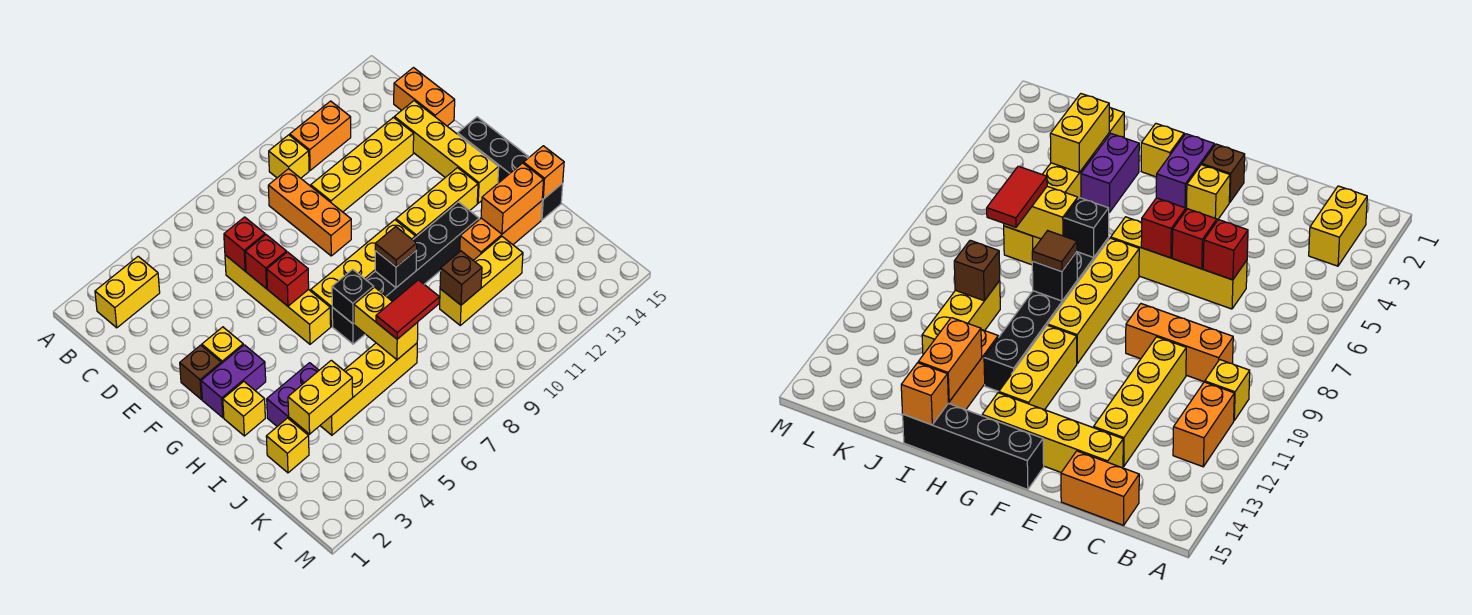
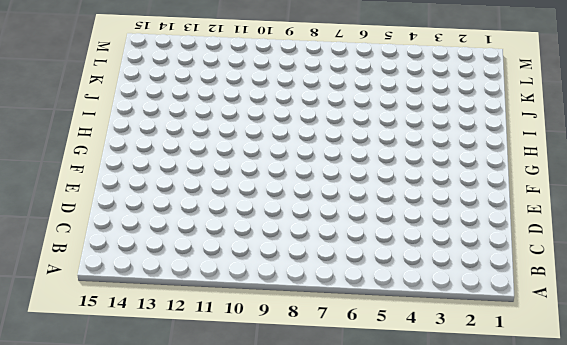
none -> yellow 1x2 brick [95,256,160,328]
none -> yellow 1x1 brick [269,135,309,178]
none -> orange 1x2 brick [290,101,351,170]
none -> orange 1x3 brick [268,169,351,256]

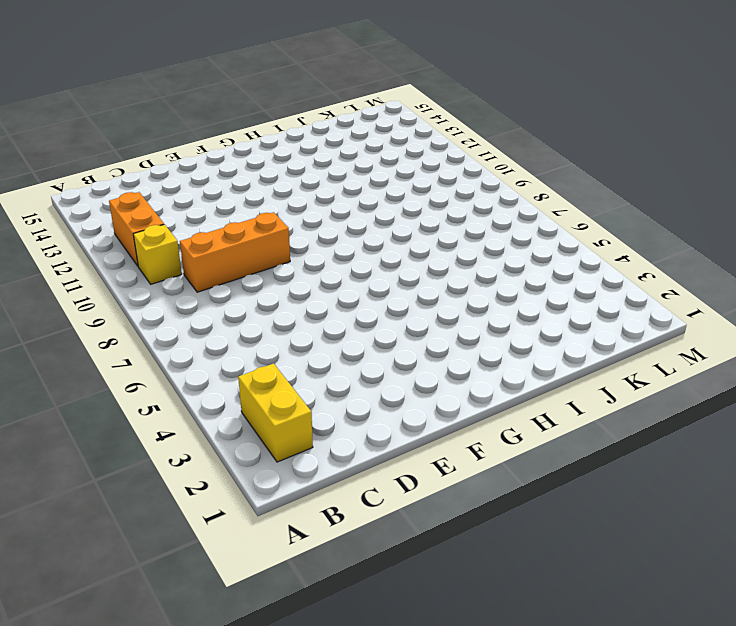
none -> orange 1x2 brick [394,68,455,126]
none -> yellow 1x4 brick [225,255,331,344]
none -> yellow 1x4 brick [311,117,414,212]
none -> yellow 1x4 brick [394,101,499,203]

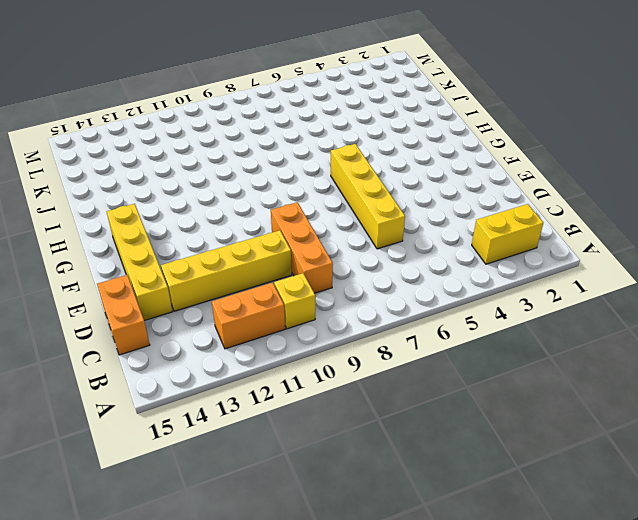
none -> brown 1x1 brick [180,345,221,399]
none -> yellow 1x1 brick [202,327,243,364]
none -> black 1x4 brick [458,117,563,220]
none -> purple 1x2 brick [201,345,266,418]

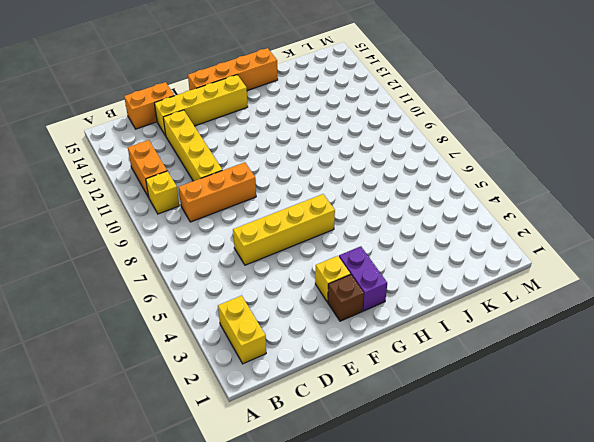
orange 1x4 brick [188,48,278,91] -> black 1x4 brick [458,117,563,220]
none -> yellow 1x4 brick [311,220,415,326]
none -> yellow 1x3 brick [396,168,478,238]
none -> yellow 1x1 brick [223,382,265,436]
none -> black 1x6 brick [332,202,479,344]

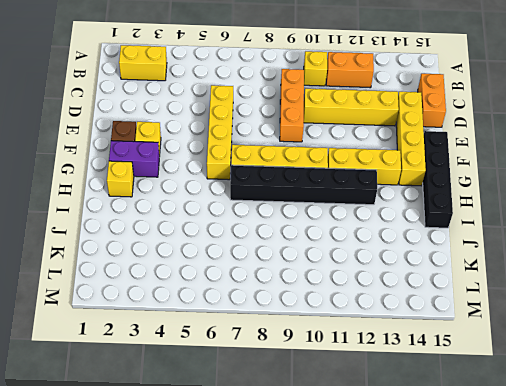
none -> purple 1x2 brick [267,363,319,427]
none -> orange 1x3 brick [460,201,542,260]
none -> yellow 1x1 brick [266,418,309,473]
none -> yellow 1x4 brick [320,343,417,435]

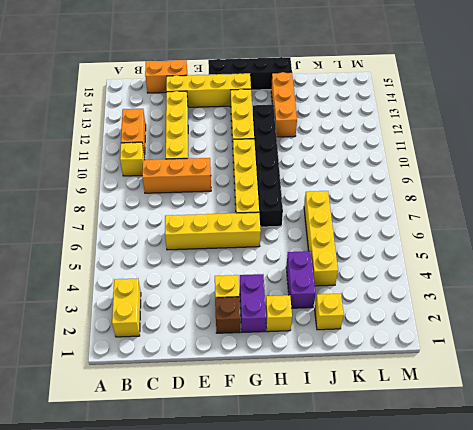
none -> yellow 1x3 brick [440,237,523,325]
none -> red 1x1 brick [224,217,265,271]
none -> red 1x1 brick [245,235,287,289]
none -> red 1x1 brick [267,252,309,306]

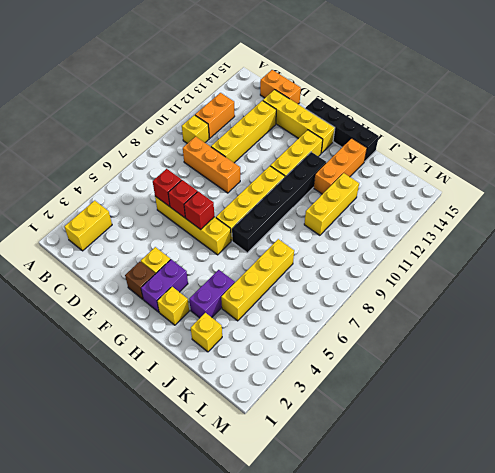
none -> black 1x1 brick [332,269,374,324]
none -> black 1x1 brick [375,250,417,288]
none -> yellow 1x2 brick [354,287,418,360]
none -> orange 1x2 brick [481,163,544,234]

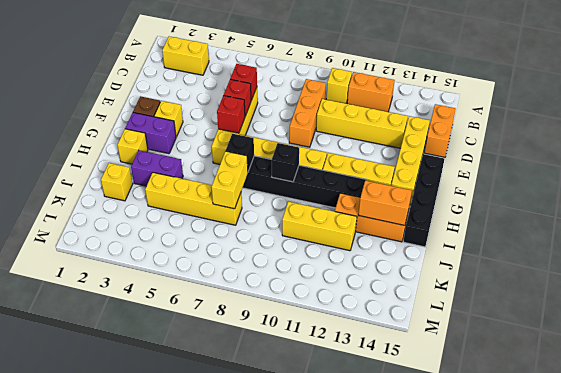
none -> orange 1x1 brick [524,146,564,199]
none -> yellow 1x2 brick [288,360,353,434]
none -> brown 1x1 brick [440,251,482,305]
none -> brown 1x1 tile [375,227,417,267]

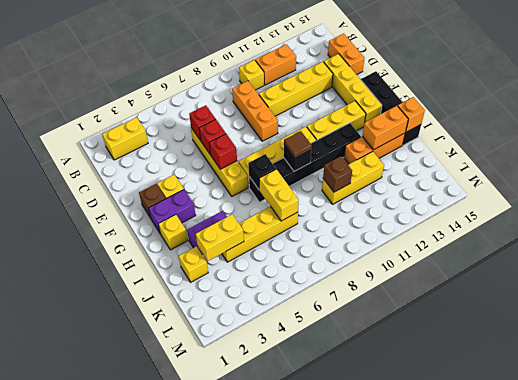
none -> red 1x2 tile [376,280,440,339]

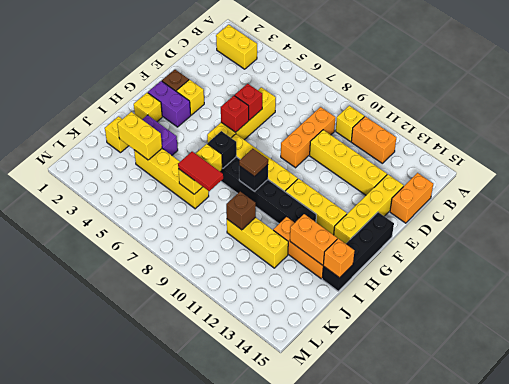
none -> red 1x1 brick [224,217,265,271]

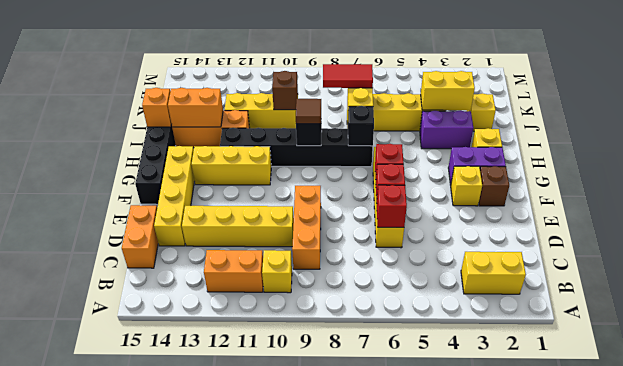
none -> yellow 1x4 brick [311,220,415,326]

